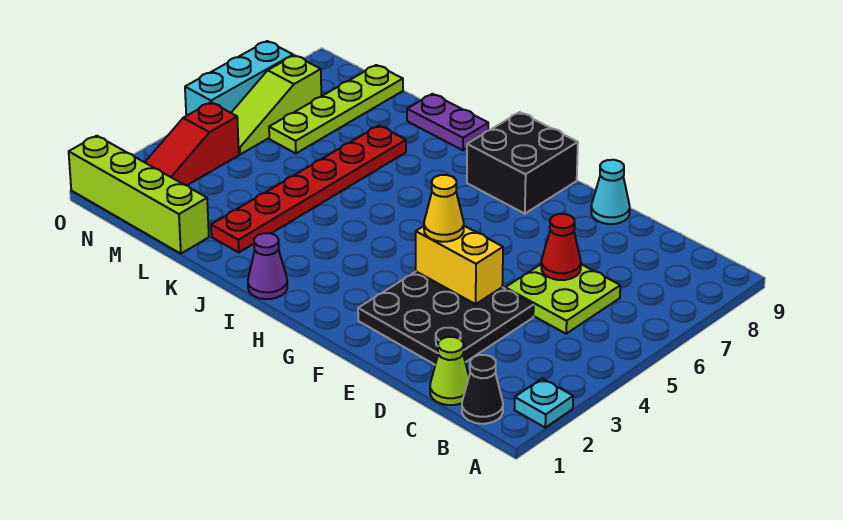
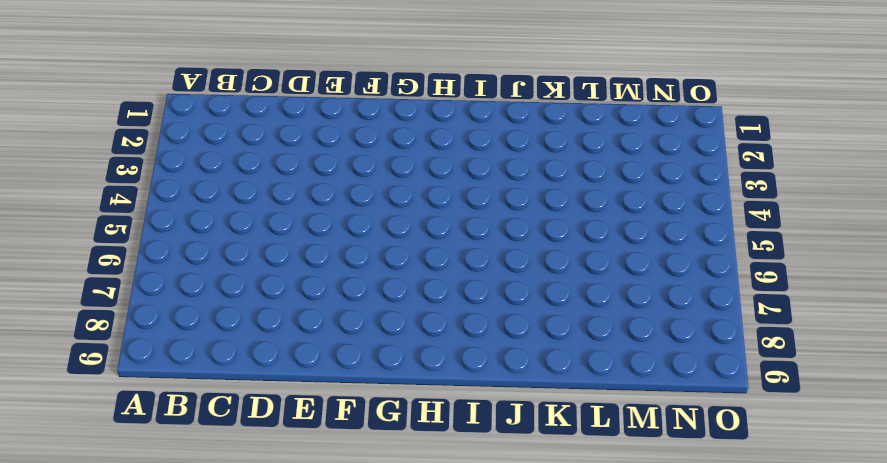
none -> cyan 1x1 plate [514,379,573,428]
none -> black 1x1 cone [462,355,503,424]
none -> lime 1x1 cone [430,337,469,405]

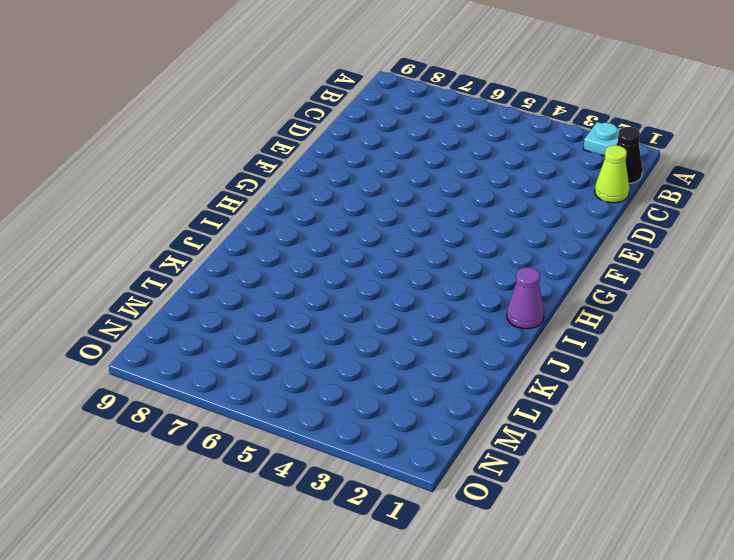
none -> lime 2x2 plate [505,264,620,334]
none -> black 3x3 plate [358,272,534,365]
none -> cyan 1x1 cone [591,160,630,224]

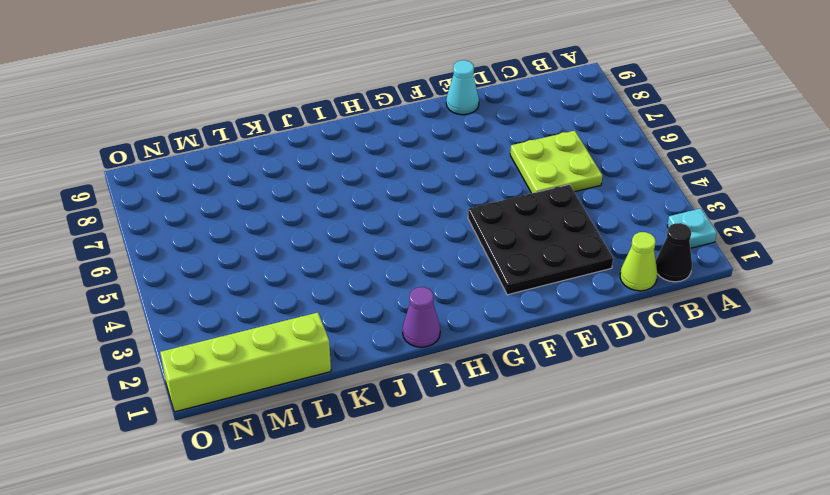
none -> black 2x2 brick [467,112,578,214]
none -> purple 1x2 plate [407,94,488,150]
none -> red 1x6 plate [211,126,406,253]

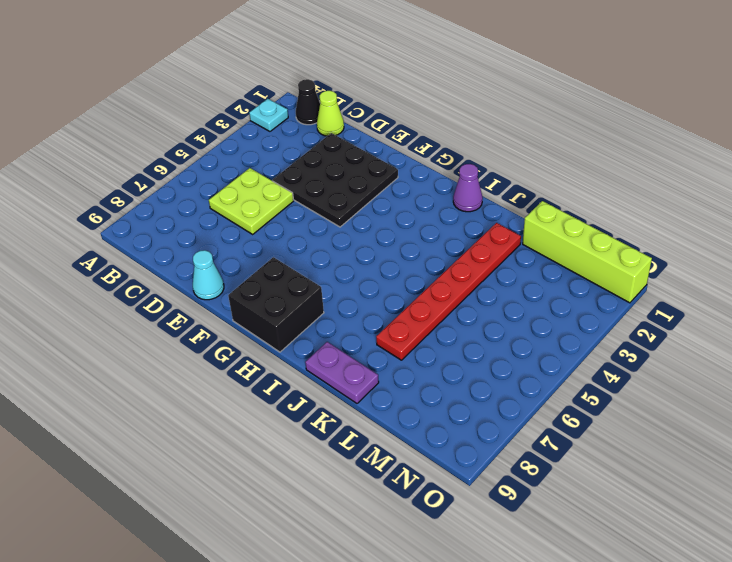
none -> lime 1x4 plate [269,65,403,153]
none -> red 1x3 slope [145,102,239,185]
none -> lime 1x3 slope [231,55,321,154]

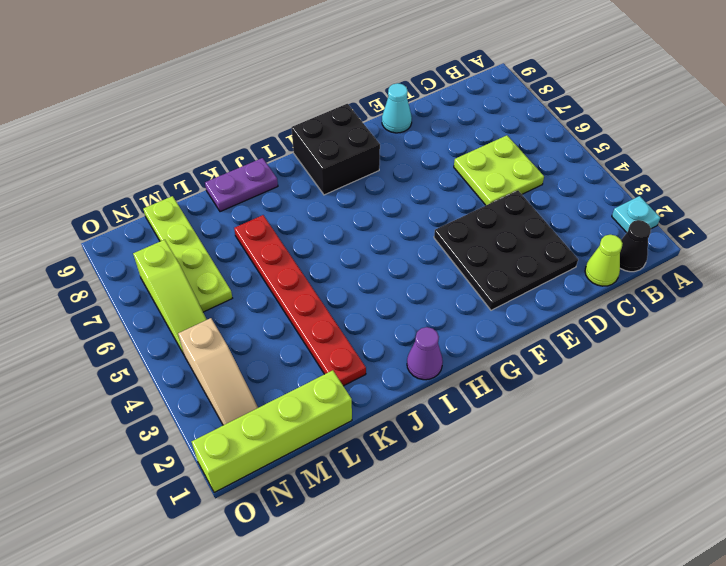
tan 1x3 slope [178,318,258,425] -> red 1x3 slope [145,102,239,185]
none -> cyan 1x3 brick [185,41,293,116]
none -> red 1x1 cone [541,214,581,280]
none -> yellow 1x2 brick [416,226,503,304]

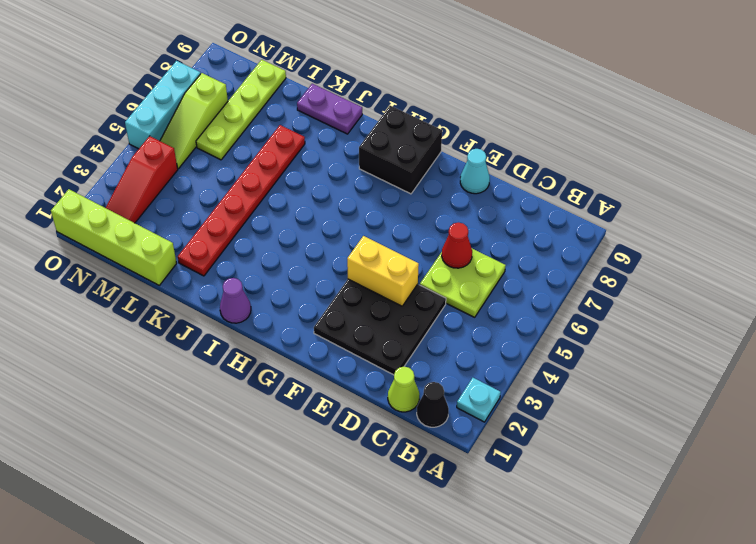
none -> yellow 1x1 cone [424,175,464,242]

